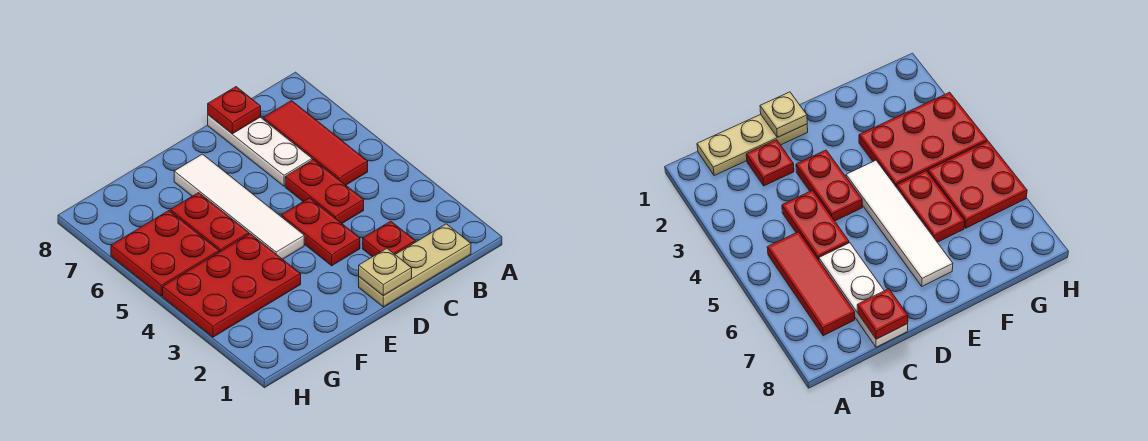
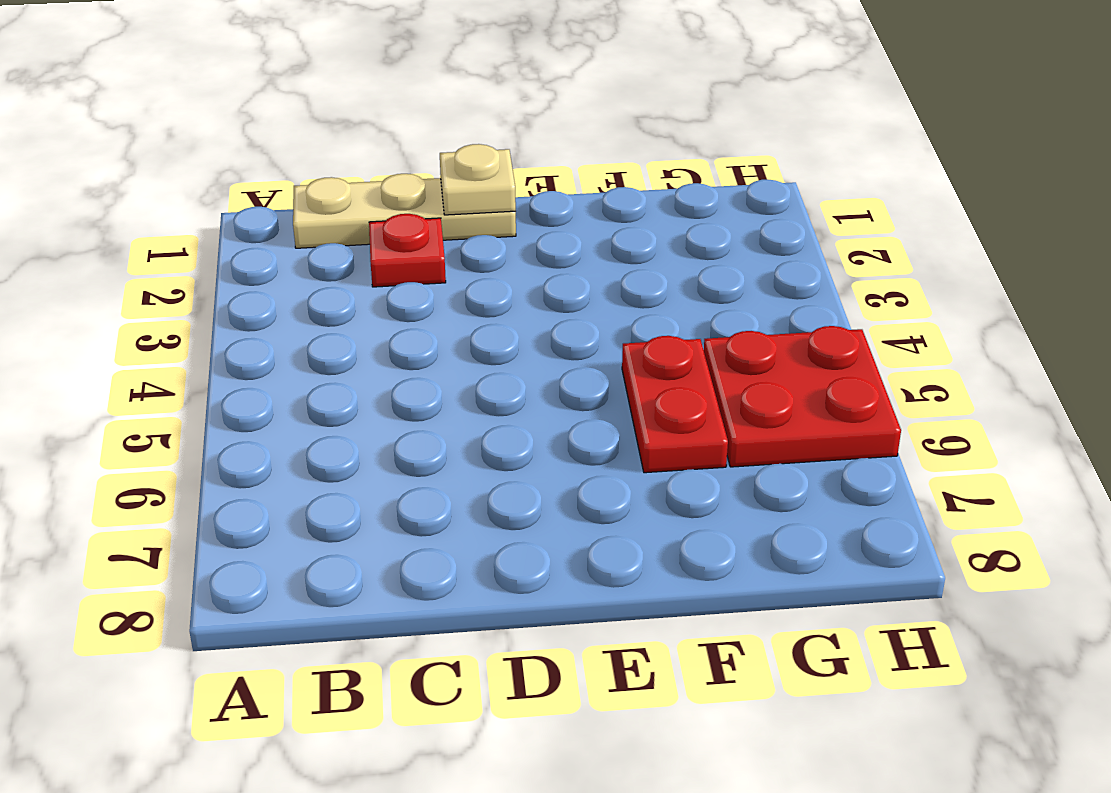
none -> red 1x3 tile [263,101,368,185]
none -> red 1x2 plate [285,160,364,223]
none -> white 1x3 plate [208,115,312,186]

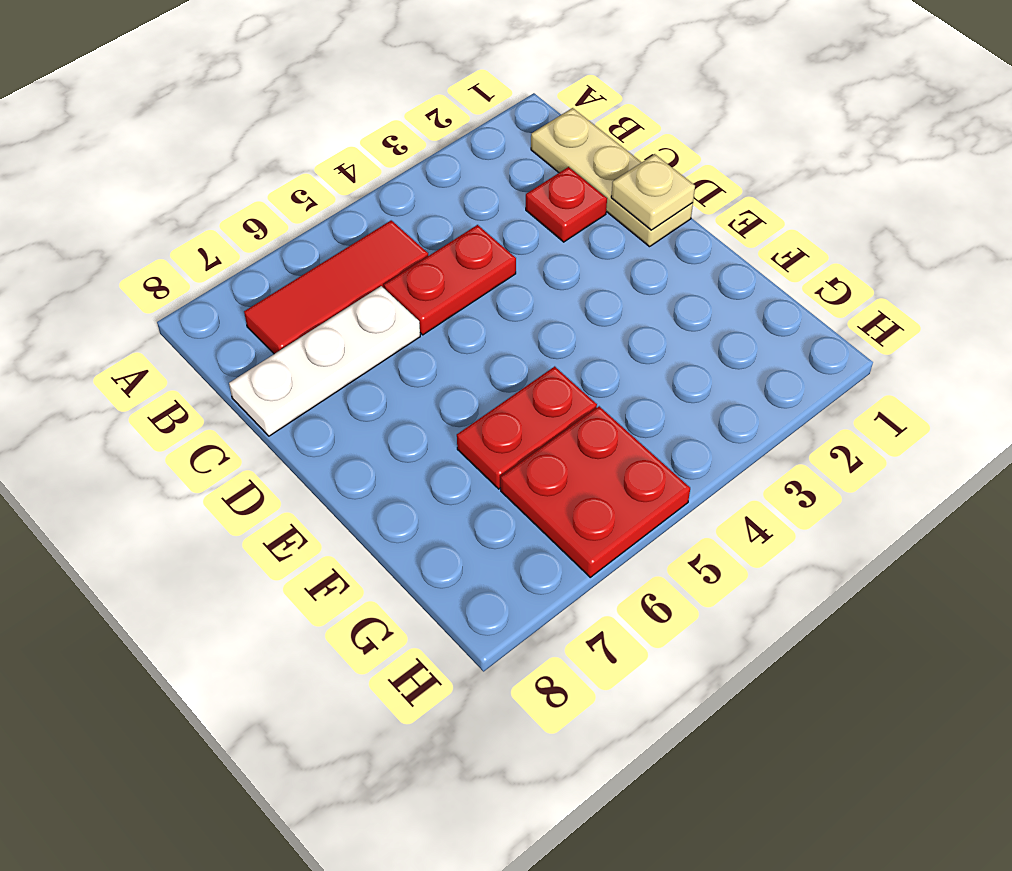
none -> red 1x2 plate [281,198,360,266]
none -> white 1x4 tile [174,154,304,259]
none -> red 2x3 plate [163,234,301,337]

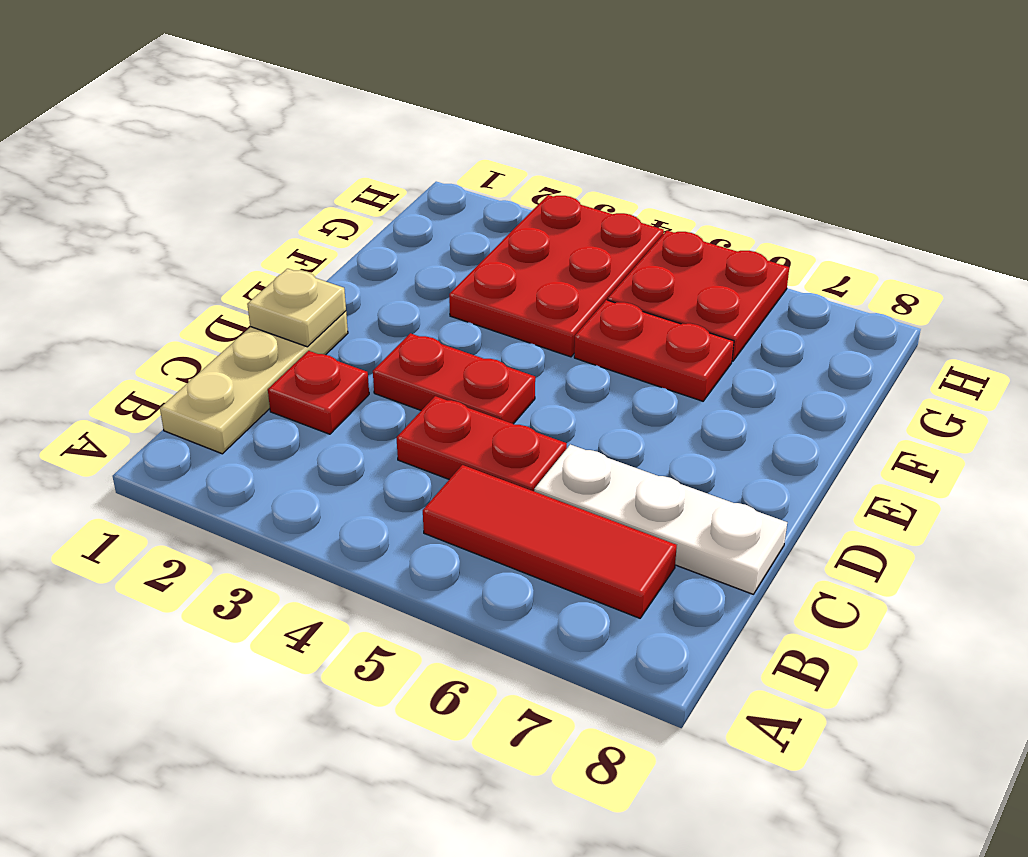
none -> white 1x4 tile [174,154,304,259]
none -> red 1x1 plate [208,87,261,134]

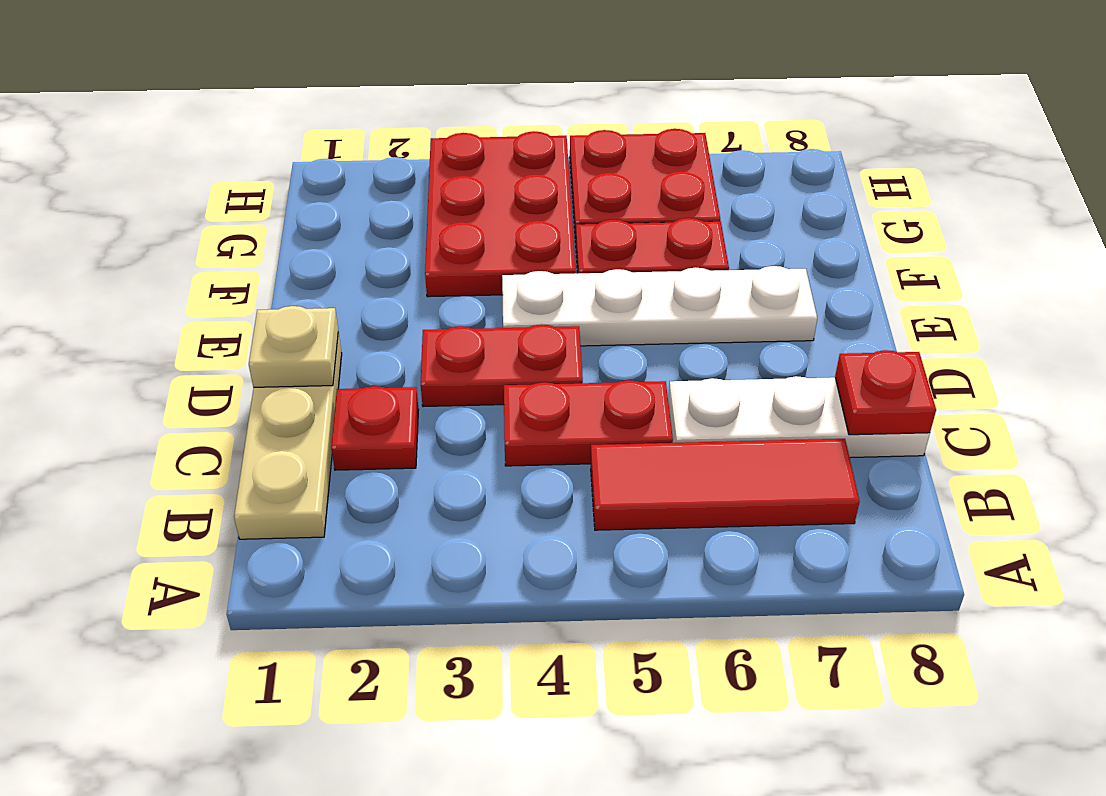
white 1x4 plate [502,266,817,346] -> white 1x4 tile [174,154,304,259]

